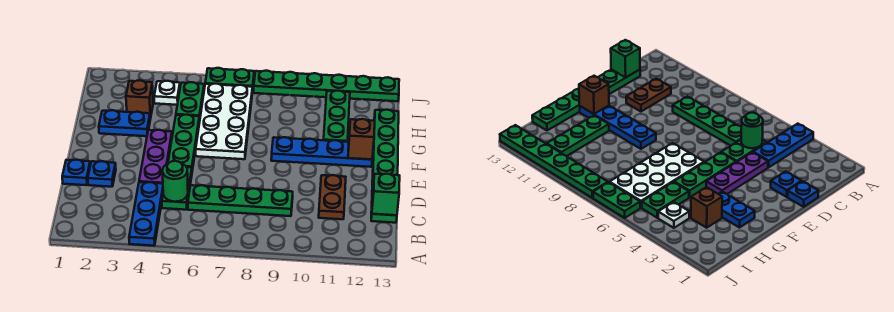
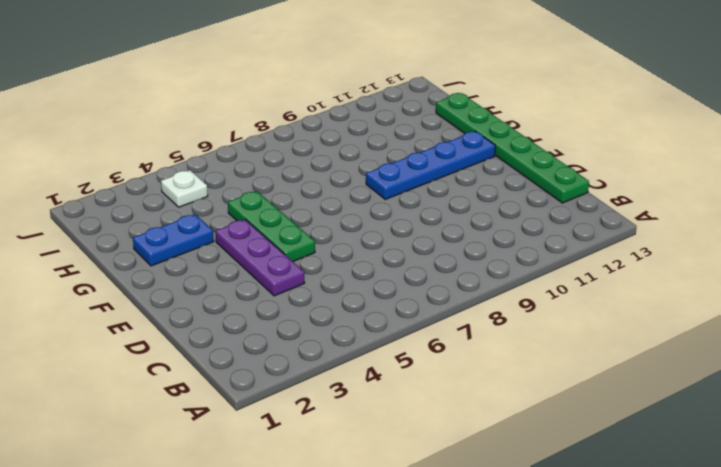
none -> blue 1x3 plate [129,182,163,246]
none -> green 1x2 plate [162,167,192,210]
none -> green 1x4 plate [188,185,293,216]

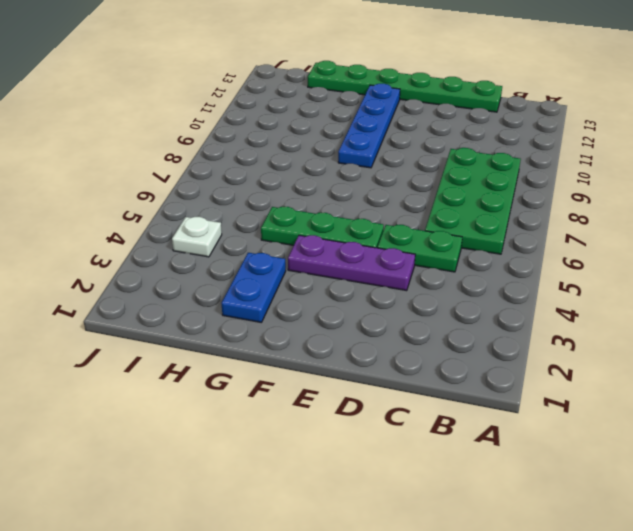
green 2x4 plate [425,148,521,254] -> green 1x4 plate [188,185,293,216]
none -> blue 1x3 plate [129,182,163,246]
none -> brown 1x2 plate [319,175,346,219]
none -> blue 1x1 plate [62,160,90,185]

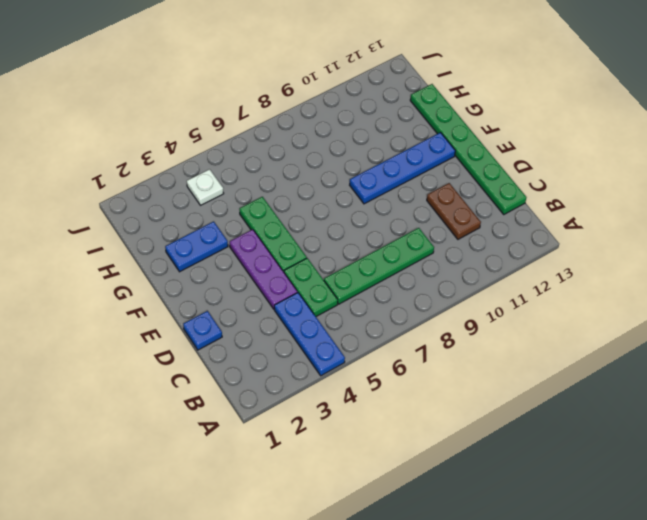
none -> blue 1x1 plate [88,161,116,187]
none -> white 2x4 plate [196,84,252,159]
none -> green 1x3 plate [324,91,350,142]

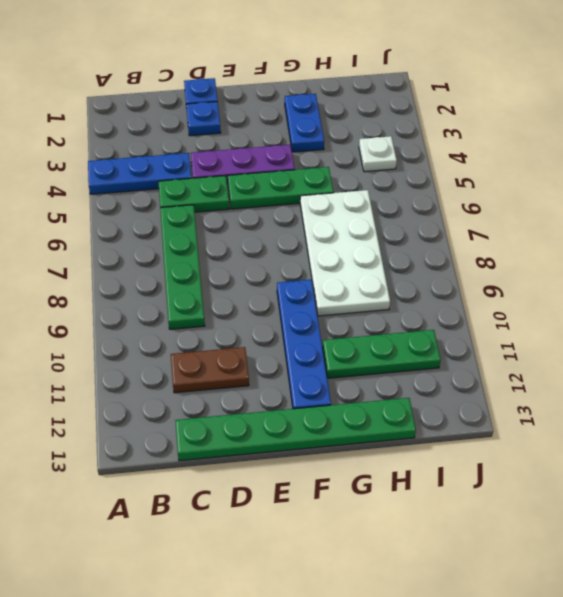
white 2x4 plate [300,190,390,316] -> white 2x4 plate turned to [196,84,252,159]
none -> brown 1x1 brick [126,80,153,119]
none -> green 1x2 plate [176,82,204,122]
none -> green 1x2 plate [205,68,254,93]

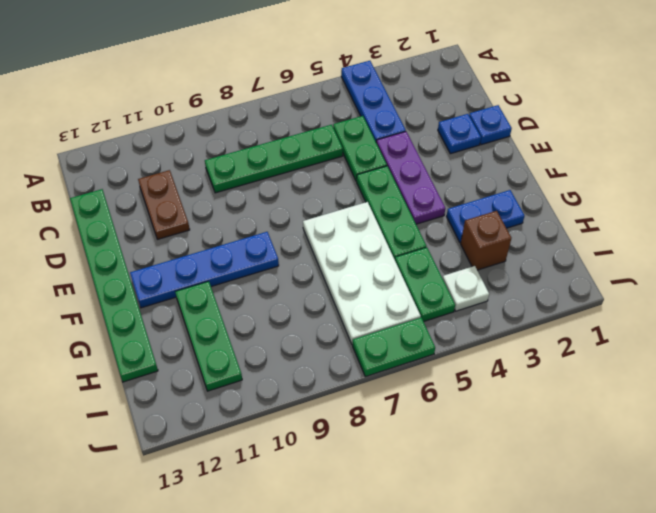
none -> green 1x6 plate [254,71,399,101]
none -> green 1x1 round brick [162,161,188,202]
none -> green 1x1 brick [372,174,400,215]

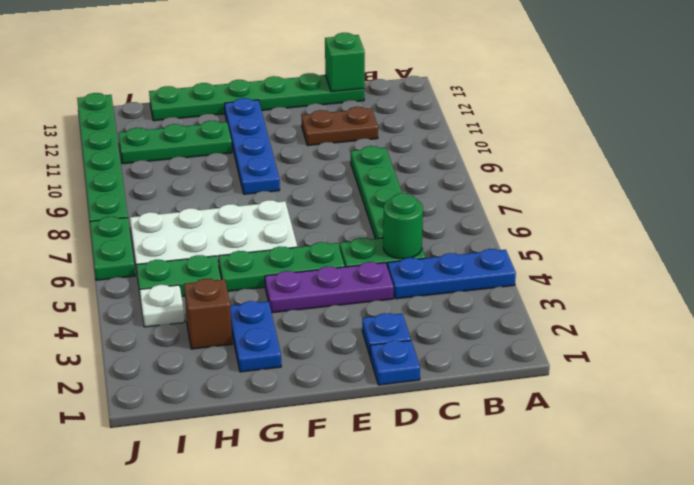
none -> brown 1x1 brick [348,119,375,159]

